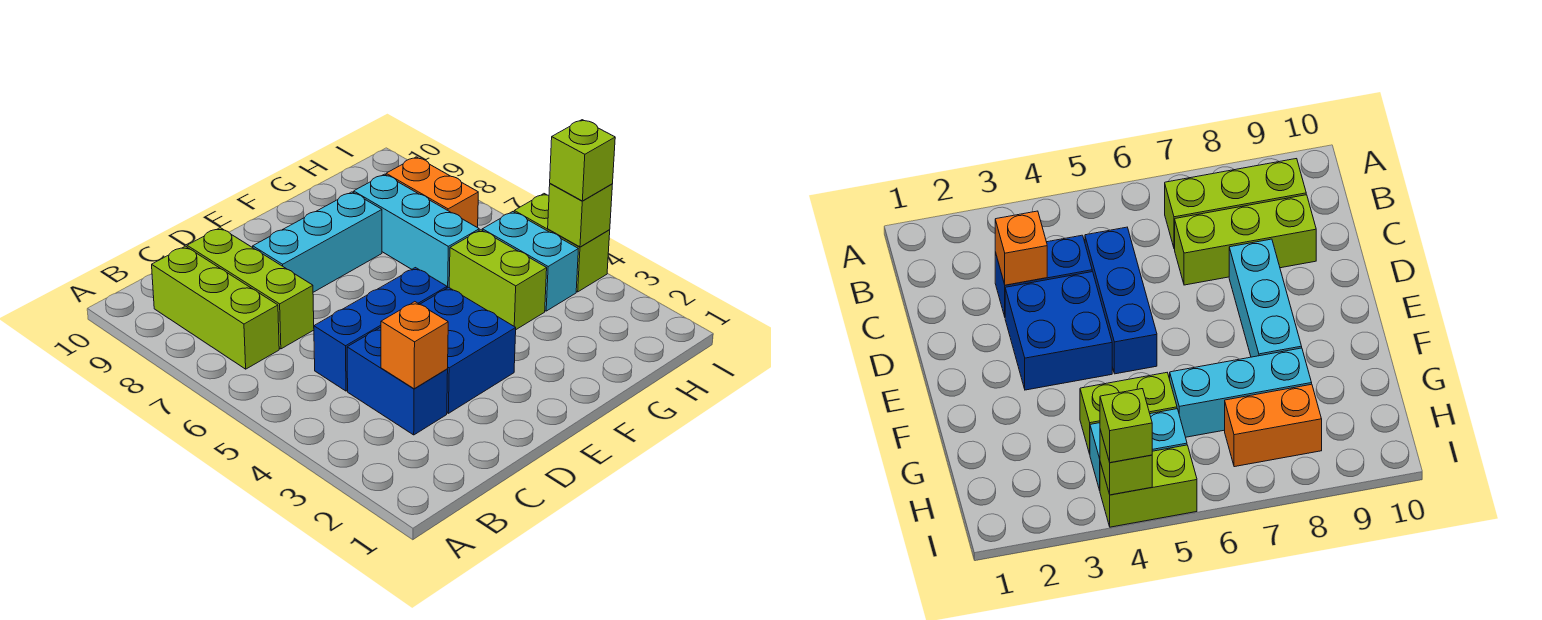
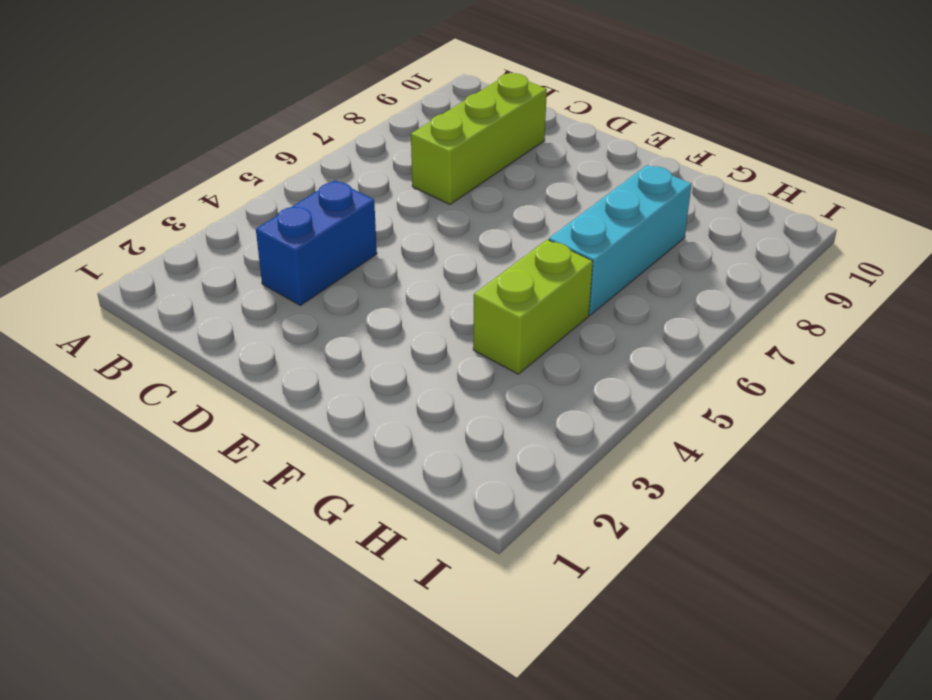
none -> lime 1x3 brick [152,246,279,369]
none -> blue 1x3 brick [314,268,447,391]
none -> blue 2x2 brick [420,287,516,413]

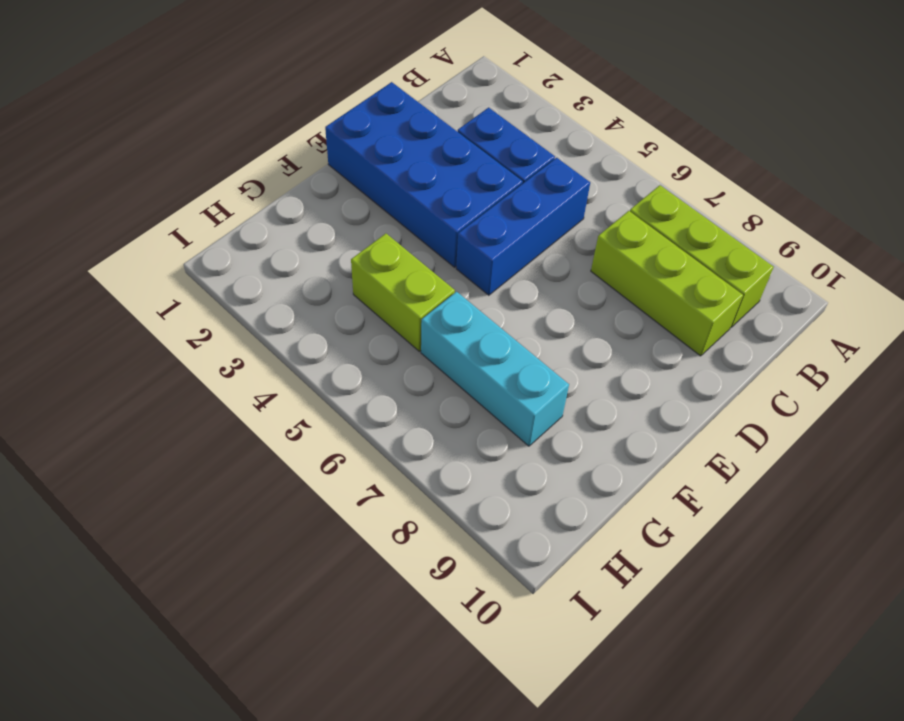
blue 2x4 brick [325,82,523,267] -> blue 2x2 brick [420,287,516,413]
none -> cyan 1x3 brick [253,192,382,292]
none -> cyan 1x2 brick [482,212,578,311]
none -> orange 1x2 brick [386,157,478,228]

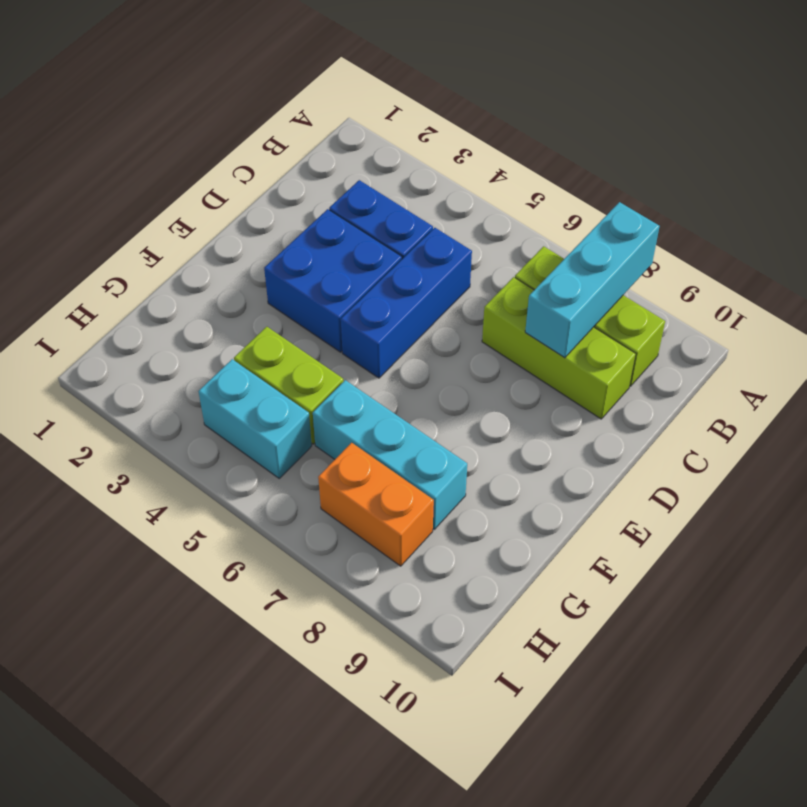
cyan 1x3 brick [525,202,660,358] -> cyan 1x3 brick moved to [253,192,382,292]
none -> lime 1x2 brick [514,194,610,292]
none -> orange 1x1 brick [381,302,448,389]
none -> lime 1x1 brick [548,184,612,247]

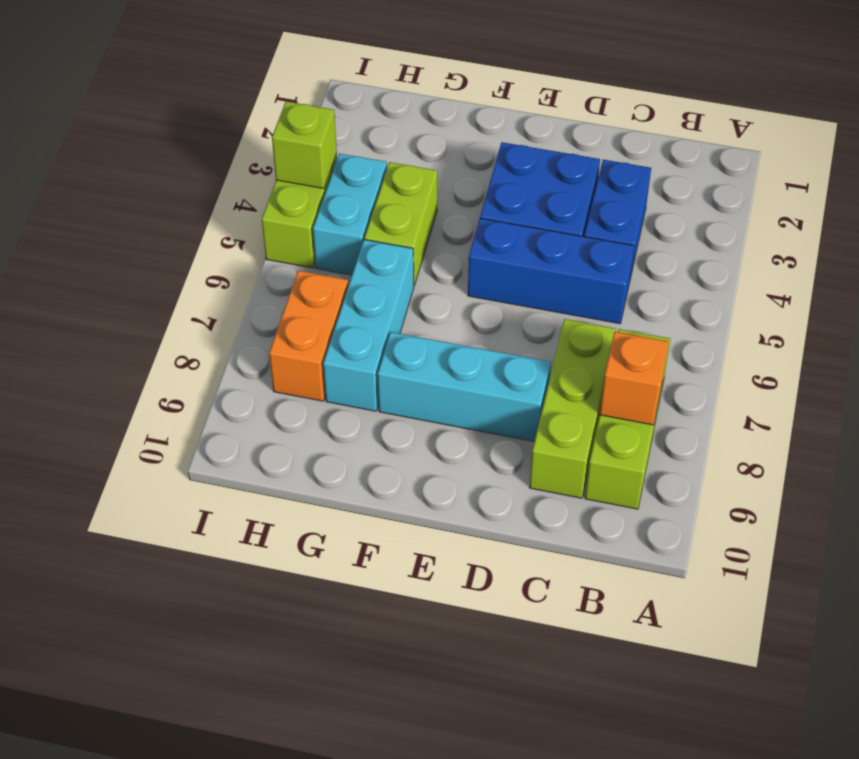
orange 1x1 brick [600,331,669,425] -> orange 1x1 brick moved to [381,302,448,389]
none -> lime 1x1 brick [550,120,615,201]

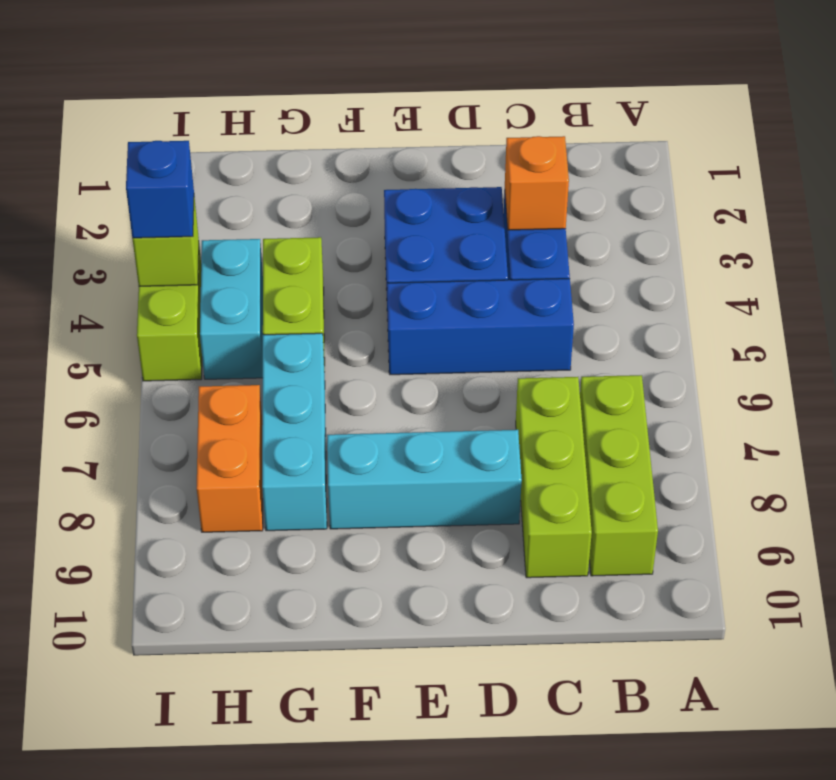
blue 1x1 brick [126,141,194,238] -> lime 1x1 brick [550,120,615,201]

